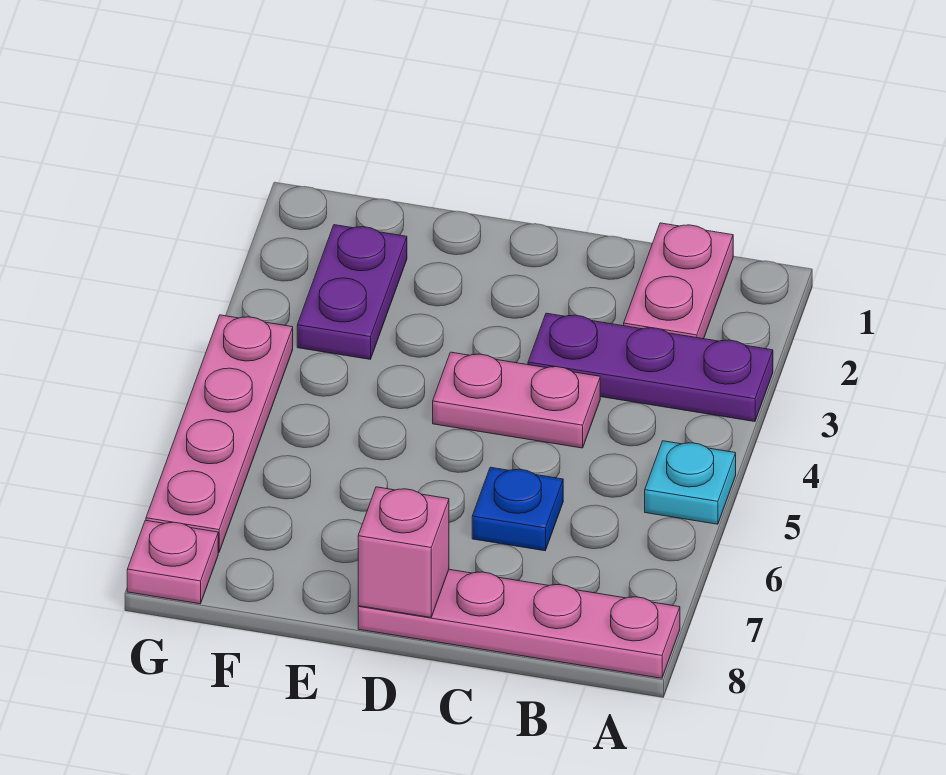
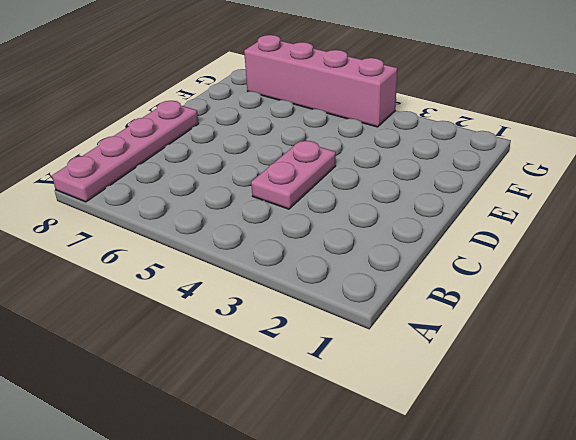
pink 1x4 brick [244,35,397,127] -> pink 1x4 plate [146,315,293,552]
none -> purple 1x3 plate [528,313,773,422]
none -> cyan 1x1 plate [645,441,736,524]

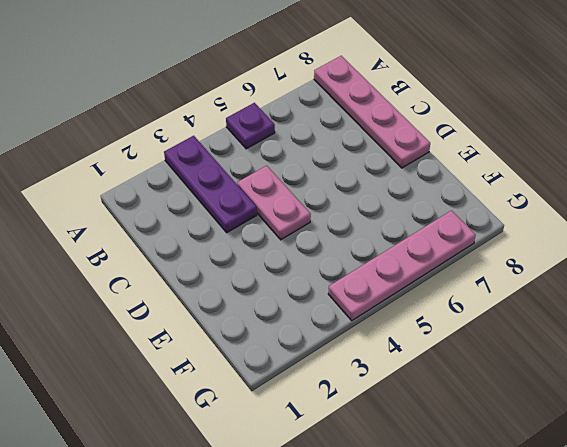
purple 1x1 plate [226,103,275,149] -> cyan 1x1 plate [645,441,736,524]
none -> pink 1x2 plate [624,223,733,339]
none -> blue 1x1 plate [472,467,563,551]

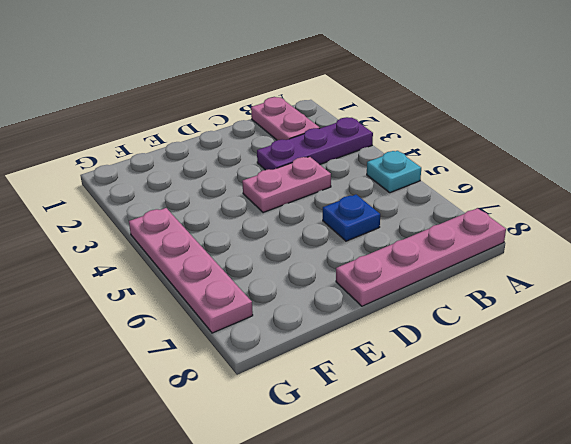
none -> purple 1x2 plate [297,225,407,359]
none -> pink 1x1 plate [127,520,218,604]

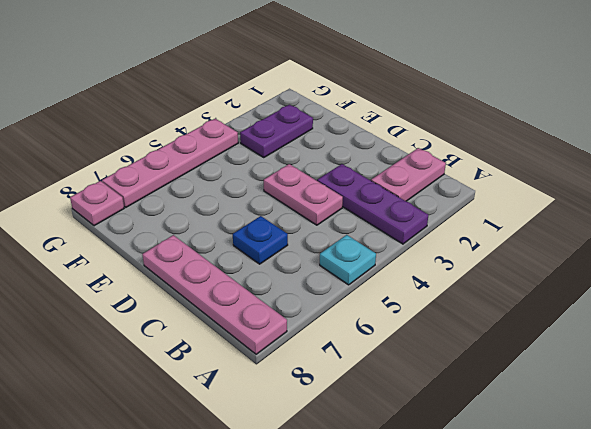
none -> pink 1x1 brick [358,487,449,617]

